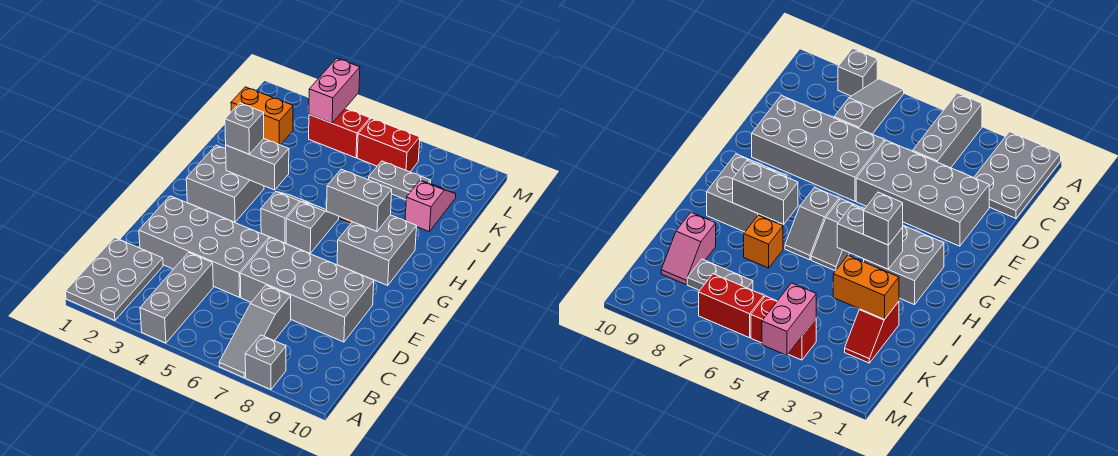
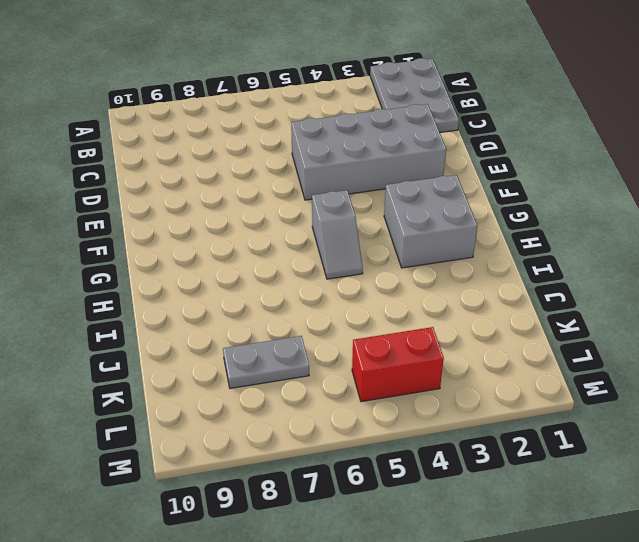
none -> grey 1x3 brick [140,253,213,343]
none -> grey 1x3 slope [219,285,291,378]
none -> grey 1x1 brick [245,335,286,390]

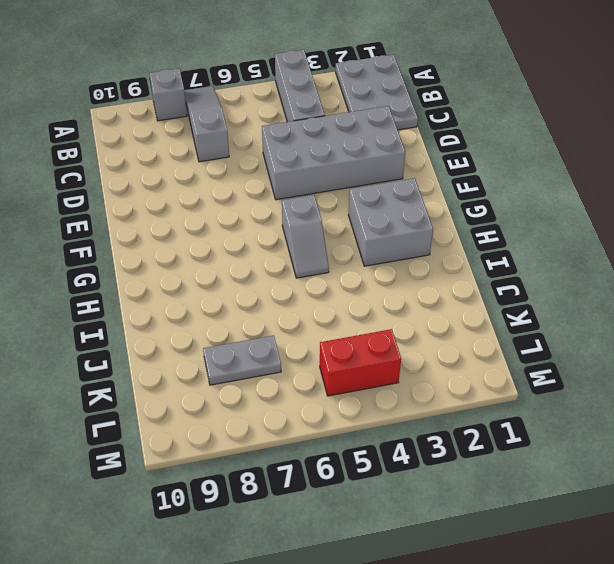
none -> grey 2x4 brick [240,238,374,342]
none -> grey 1x2 slope [286,202,339,253]
none -> grey 2x2 brick [337,215,417,285]

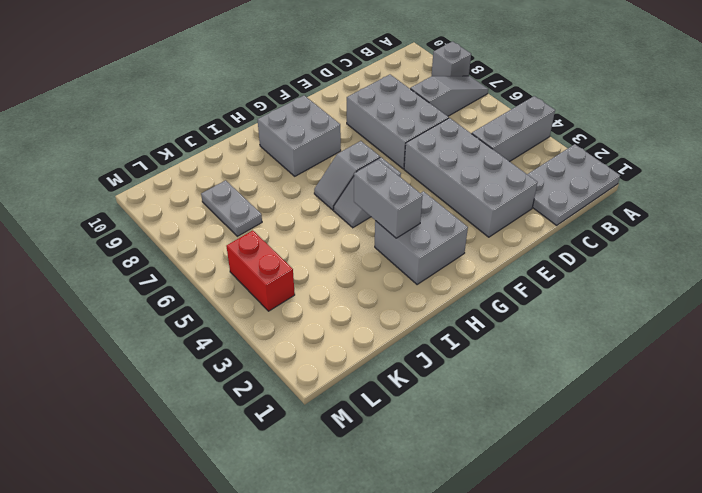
grey 2x3 brick [347,75,449,169] -> grey 2x4 brick [240,238,374,342]
none -> orange 1x1 brick [744,215,783,268]
none -> red 1x2 slope [845,302,899,363]
none -> pink 1x2 slope [405,180,456,231]

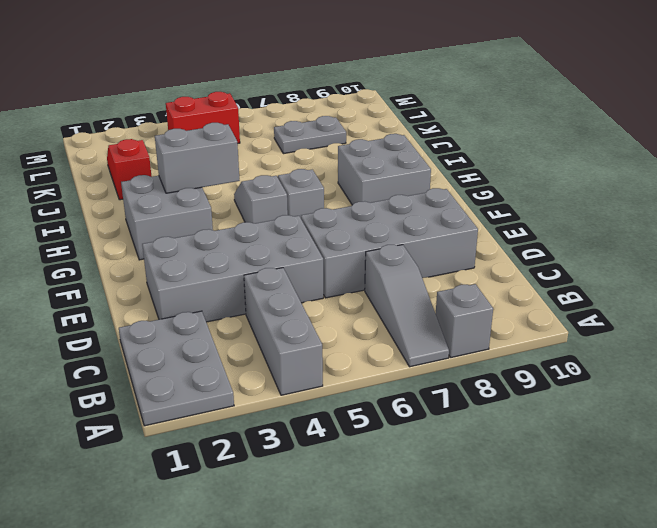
none -> orange 1x1 brick [744,215,783,268]
none -> pink 1x2 slope [405,180,456,231]
none -> red 1x2 brick [357,118,420,172]

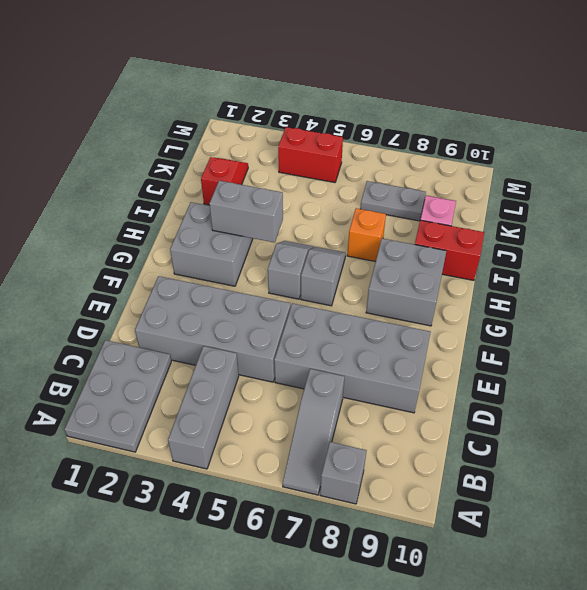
red 1x2 brick [415,220,484,280] -> red 1x2 brick moved to [357,118,420,172]
none -> grey 1x2 brick [327,169,392,231]
none -> orange 1x2 brick [231,87,293,145]
none -> pink 1x2 brick [309,58,360,123]

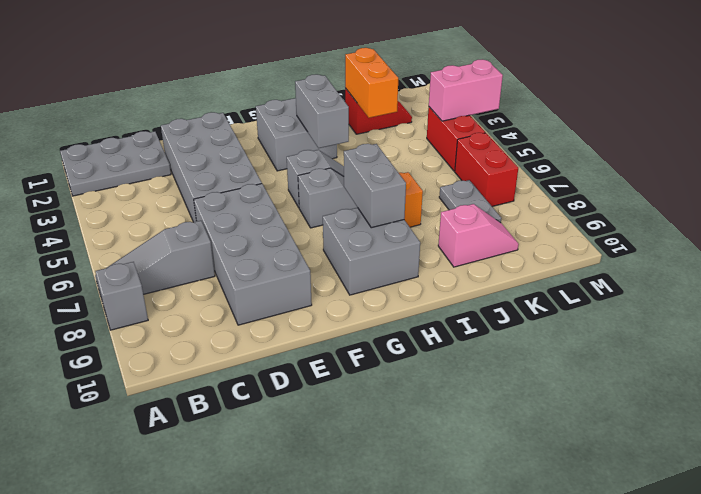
none -> grey 1x3 brick [140,253,213,343]
none -> grey 1x1 brick [225,103,264,154]

